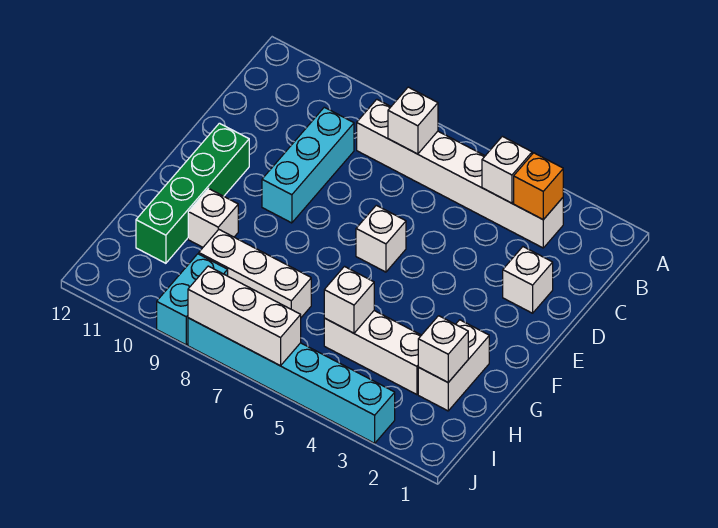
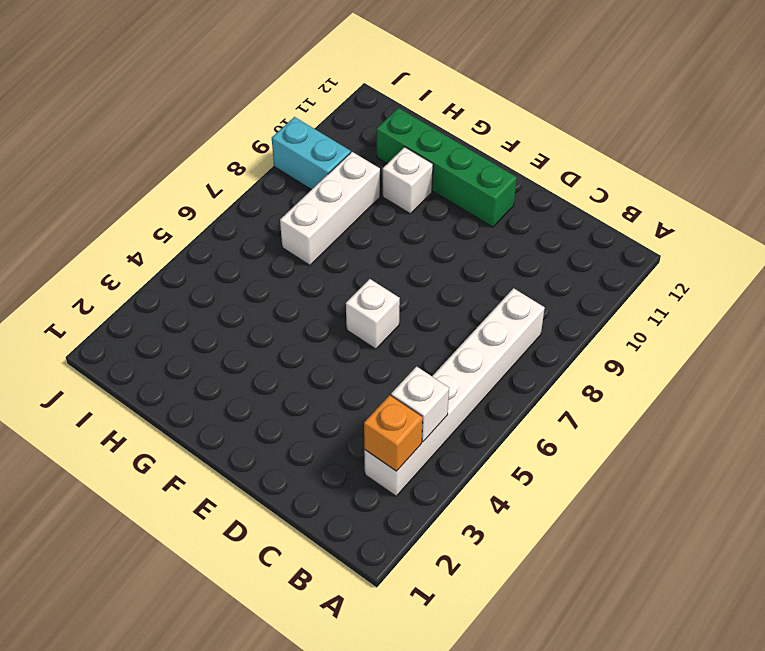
none -> cyan 1x3 brick [262,107,354,223]
none -> white 1x1 brick [503,247,553,313]
none -> white 1x2 brick [418,320,489,411]

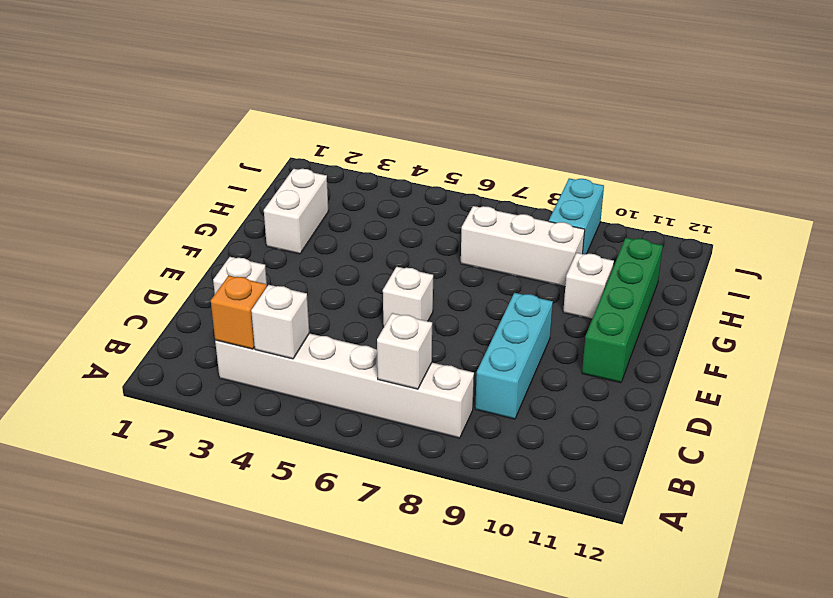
none -> white 1x3 brick [324,311,421,395]
none -> cyan 1x6 brick [188,318,395,443]
none -> white 1x1 brick [418,316,468,382]

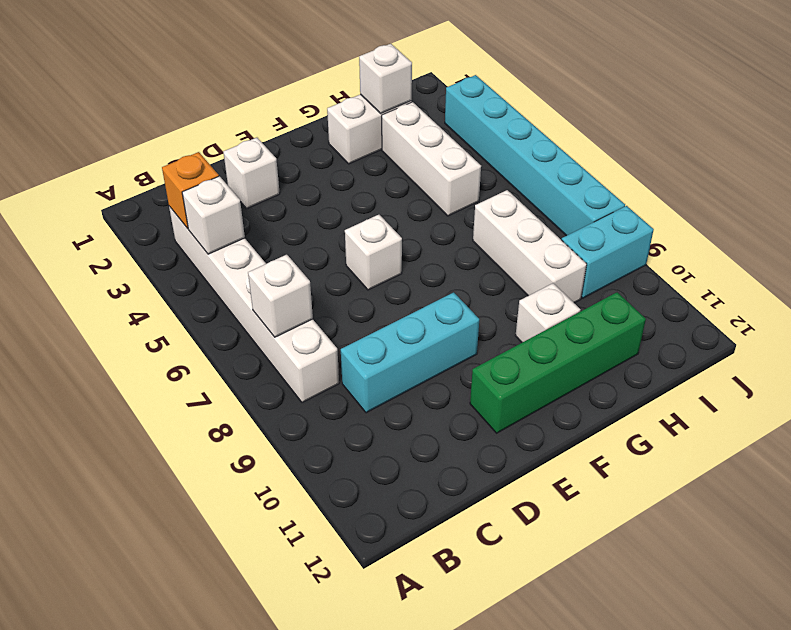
none -> white 1x1 brick [324,267,374,333]
none -> white 1x3 brick [188,266,301,366]

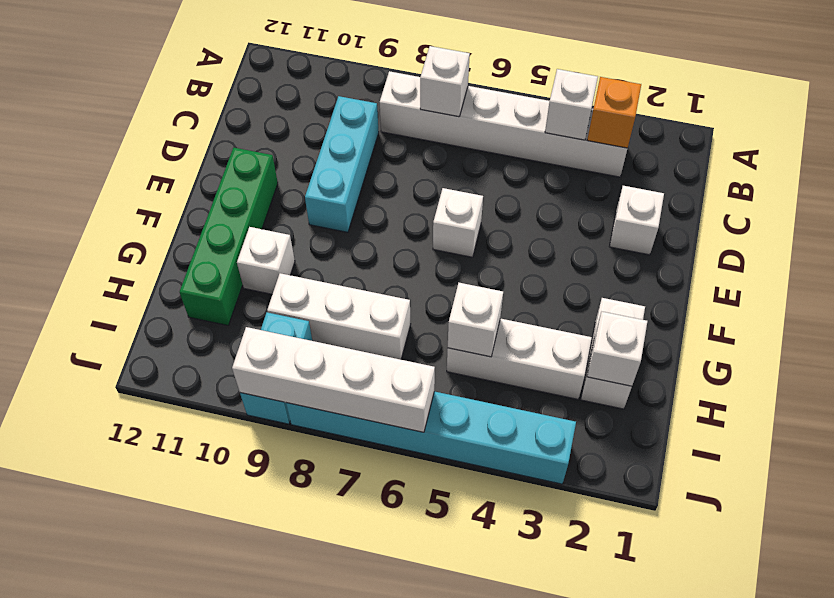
white 1x4 brick [232,327,435,432] -> white 1x3 brick [188,266,301,366]

